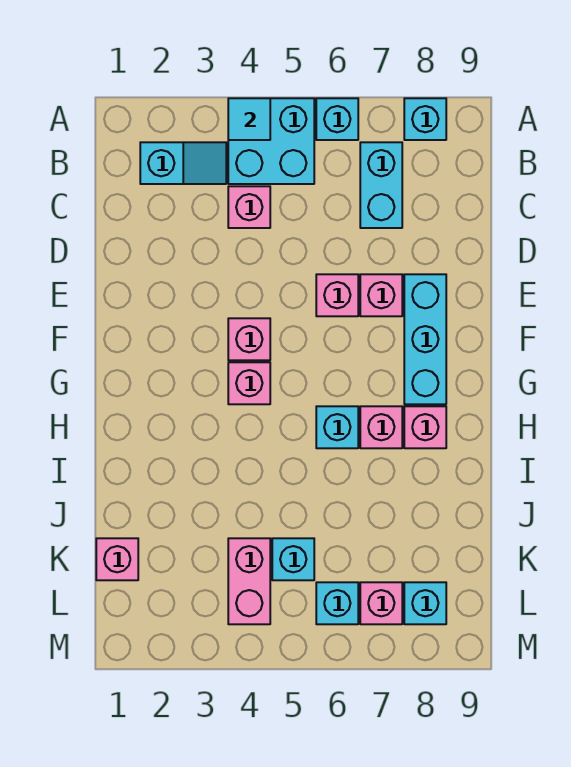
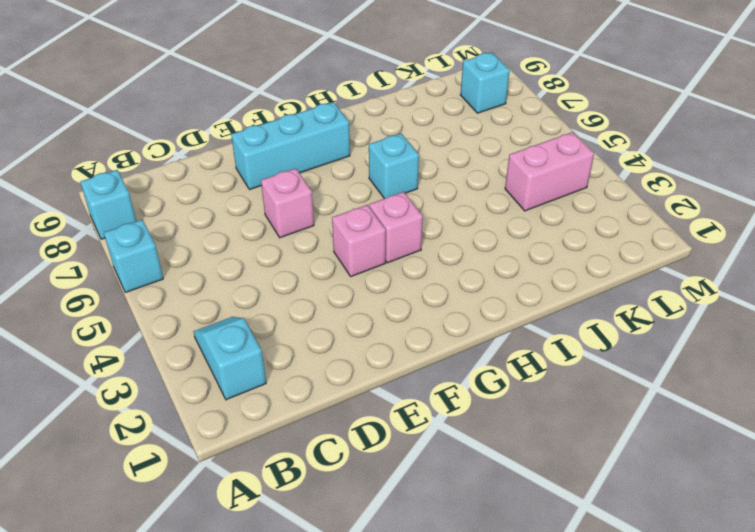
none -> cyan 2x2 brick [228,98,314,184]
none -> cyan 1x2 brick [360,142,402,228]
none -> pink 1x1 brick [228,186,270,228]

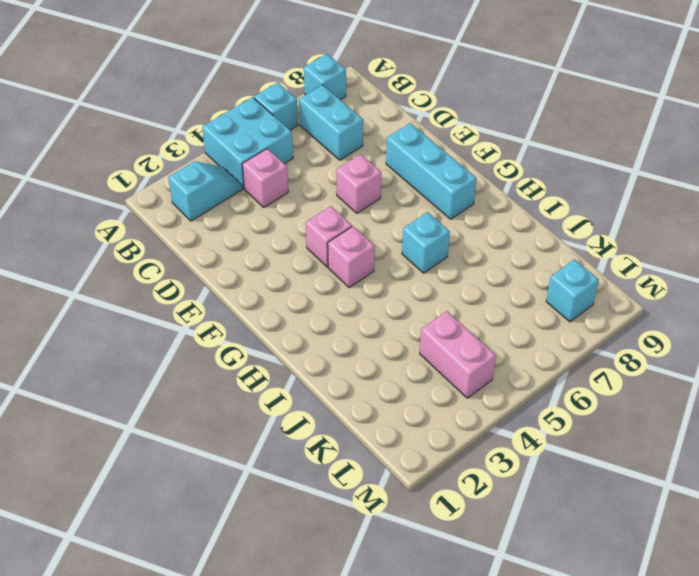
none -> pink 1x1 brick [360,274,402,316]
none -> pink 1x1 brick [360,406,402,448]
none -> pink 1x1 brick [404,406,446,448]

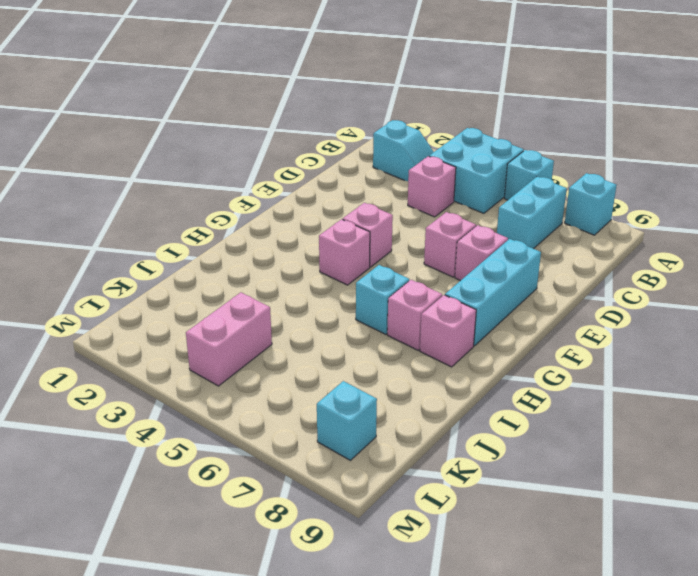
none -> pink 1x1 brick [96,538,138,580]
none -> cyan 1x1 brick [272,538,314,580]
none -> cyan 1x1 brick [316,582,358,624]

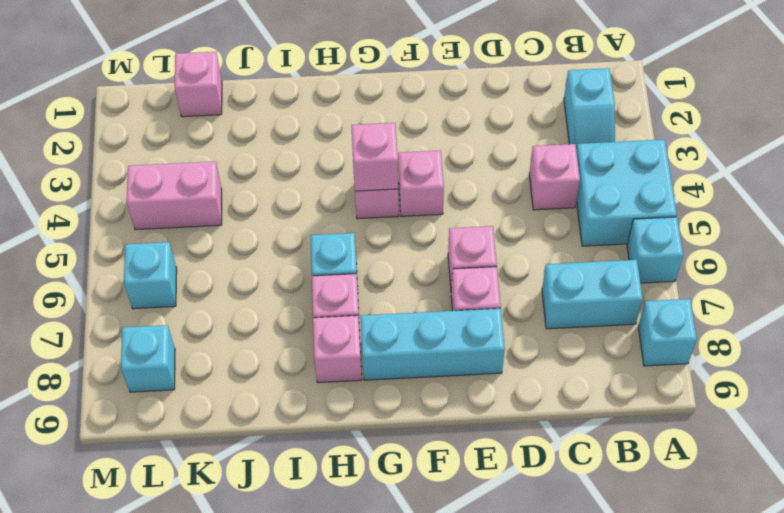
pink 1x1 brick [351,123,398,191] -> pink 1x1 brick moved to [360,582,402,624]
none -> cyan 1x1 brick [272,538,314,580]
none -> cyan 1x1 tile [228,98,270,140]

